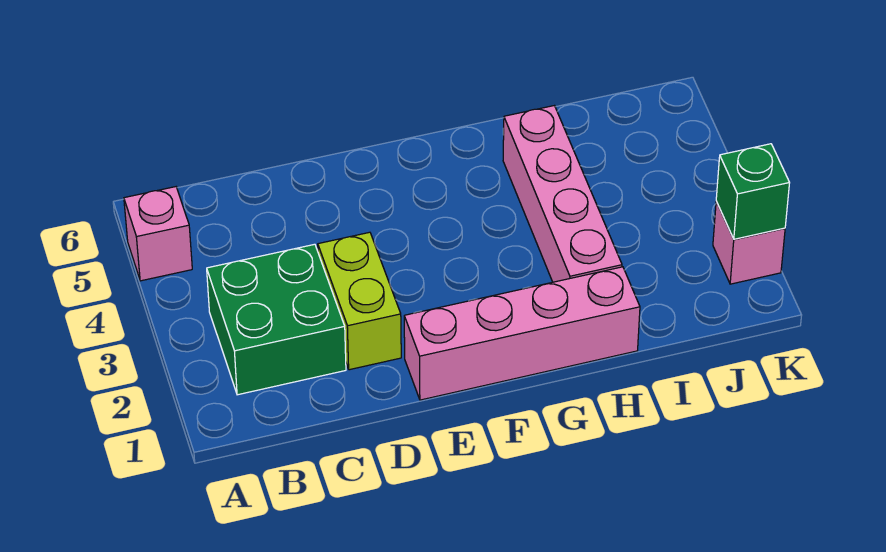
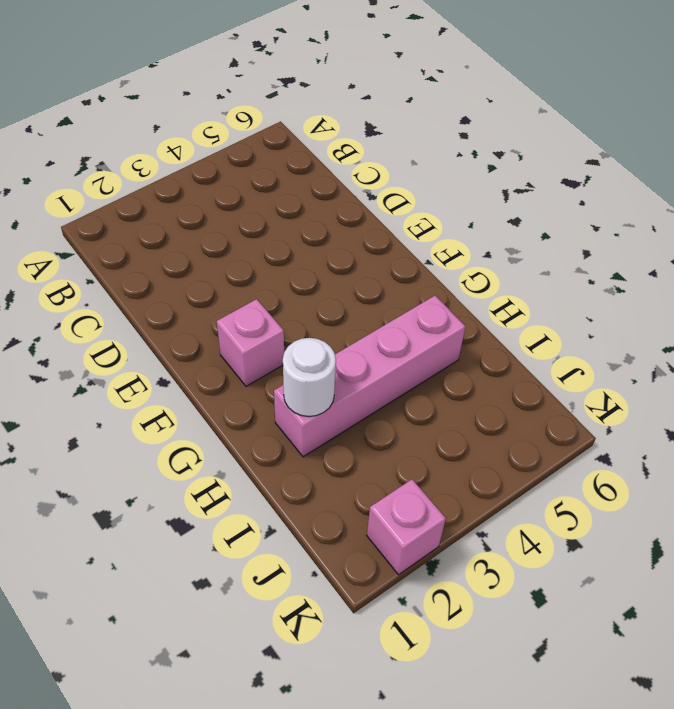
pink 1x1 brick [217,299,284,386] -> pink 1x1 brick moved to [124,187,192,281]
white 1x1 round brick [283,338,336,417] -> none
none -> green 2x2 brick [207,244,346,395]
none -> lime 1x2 brick [318,232,401,370]

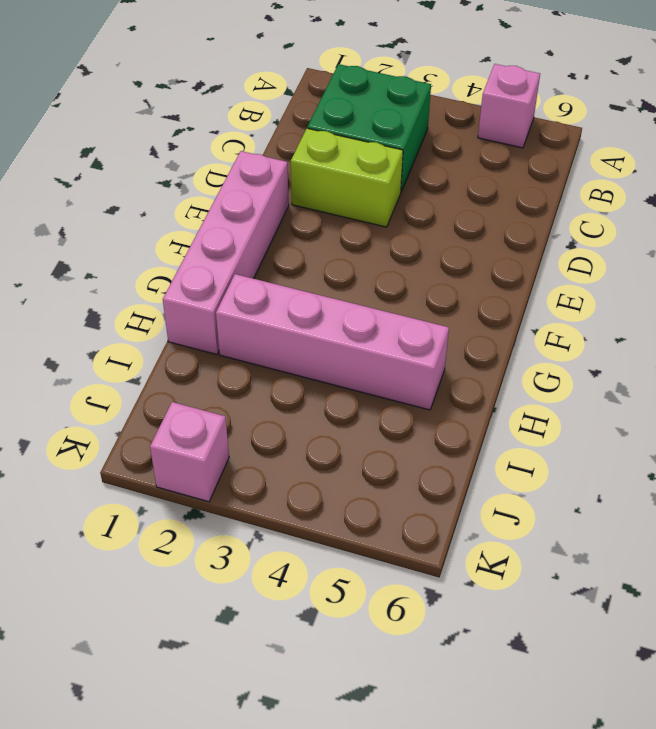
none -> green 1x1 brick [716,144,789,239]

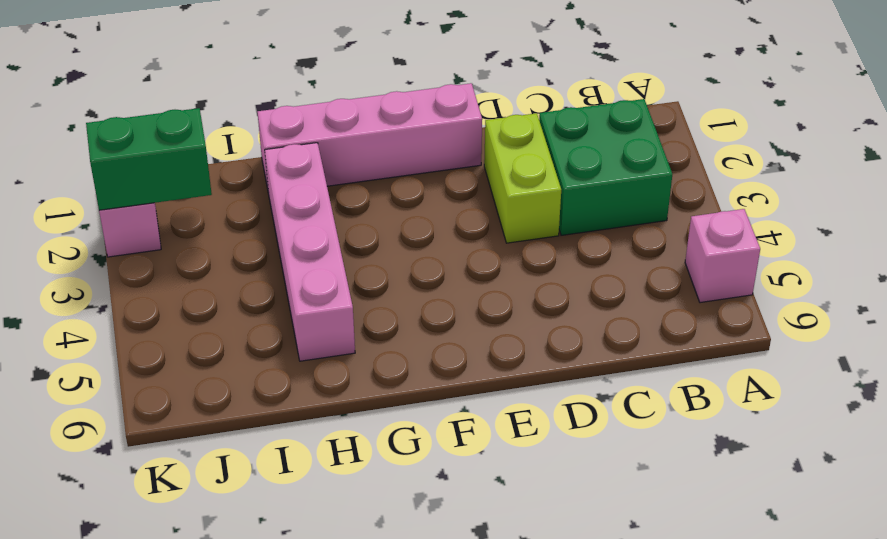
green 1x2 brick [86,108,212,210] -> green 1x1 brick [716,144,789,239]

